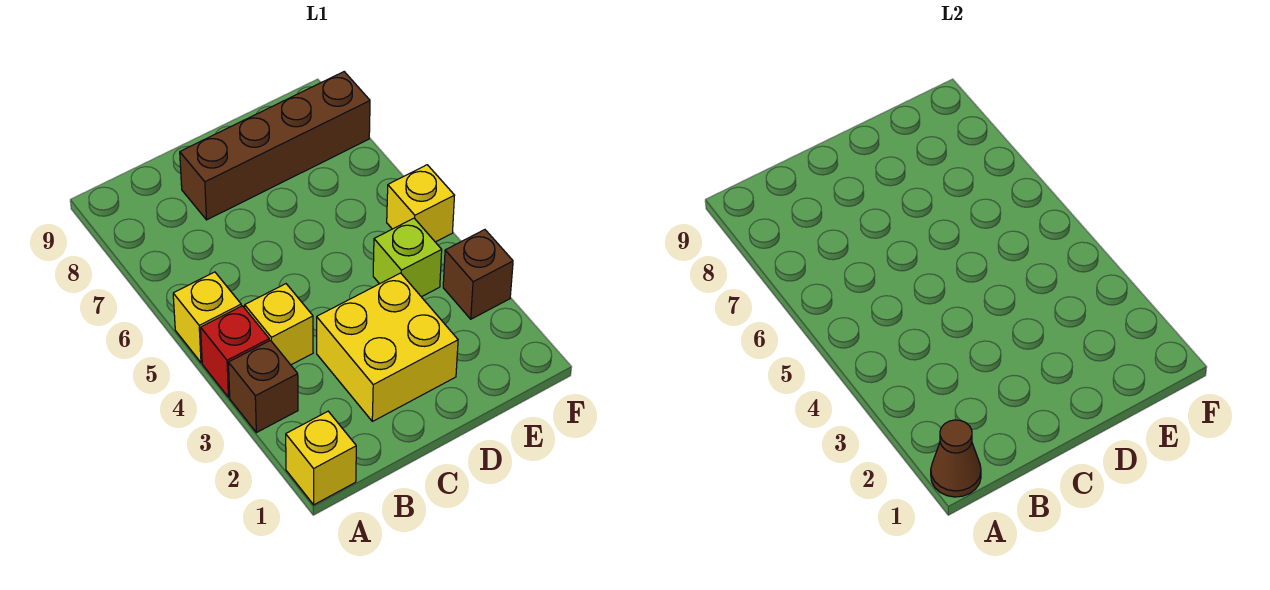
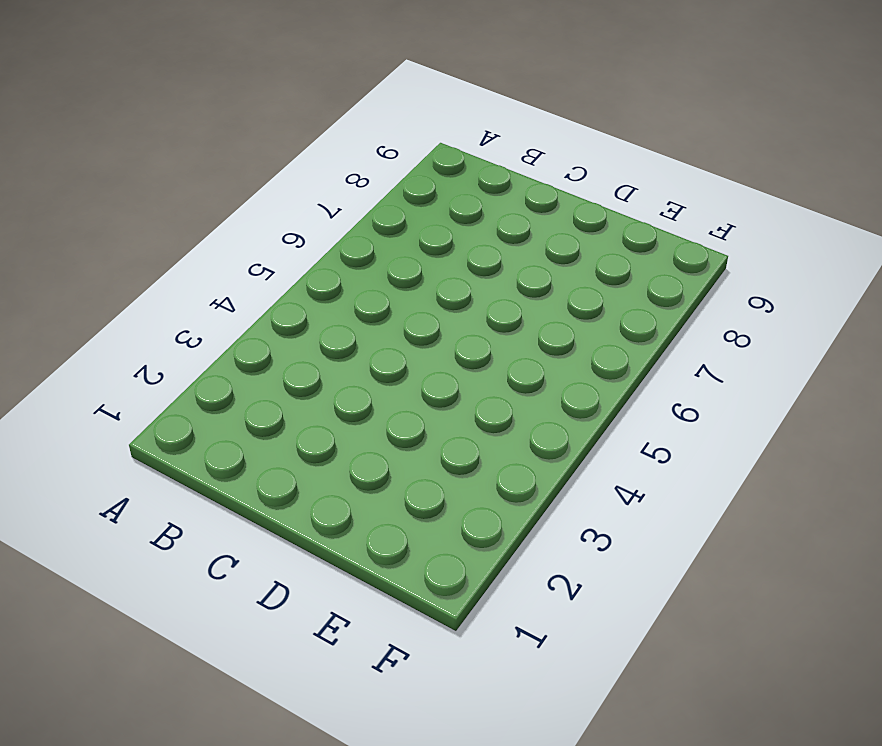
none -> yellow 1x1 brick [286,411,356,505]
none -> brown 1x1 brick [228,340,298,433]

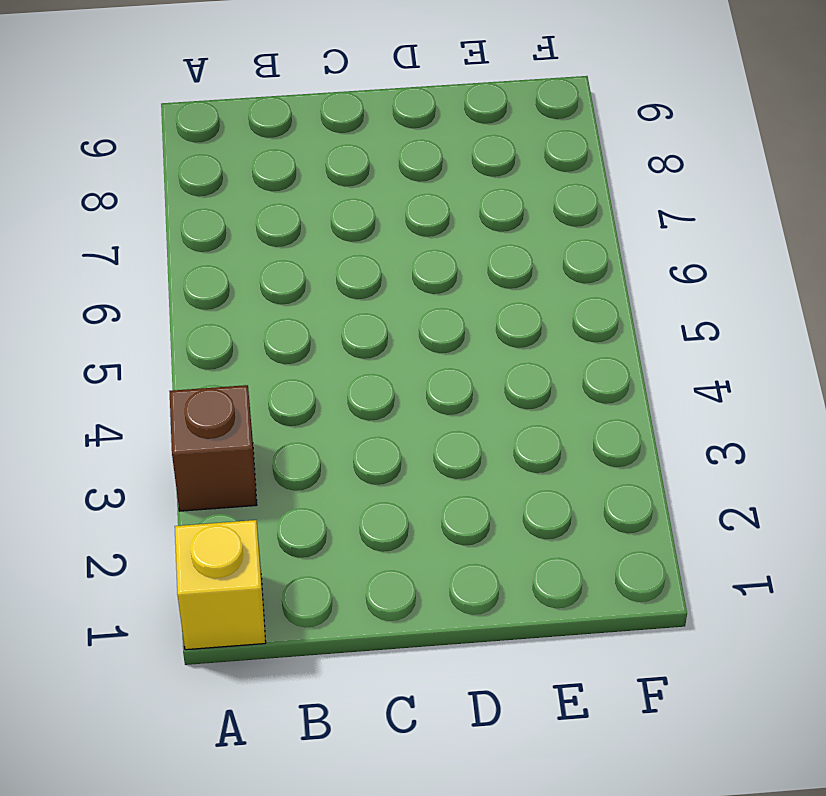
none -> red 1x1 brick [201,306,269,397]
none -> yellow 1x1 brick [173,272,241,363]

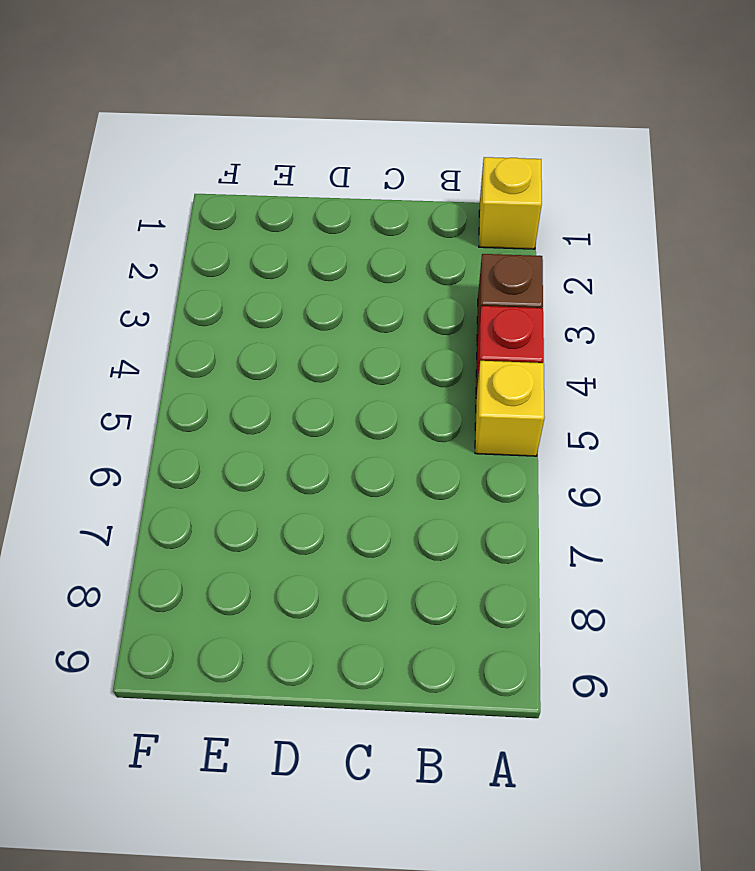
none -> yellow 1x1 brick [245,284,313,365]
none -> yellow 2x2 brick [317,273,458,421]

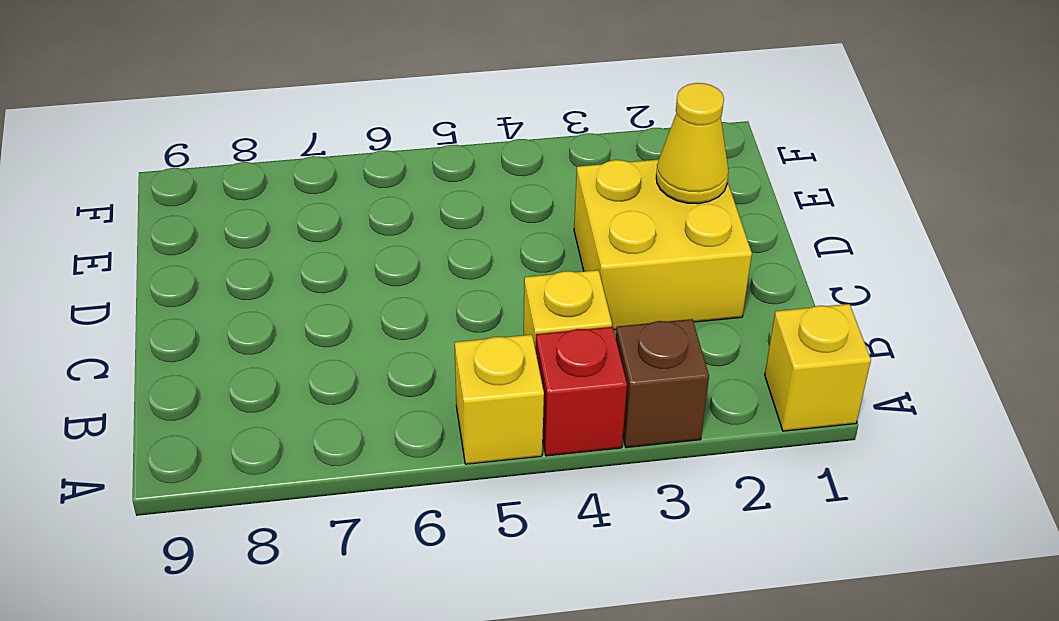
yellow 1x1 cone [656,83,729,204] -> none
none -> brown 1x4 brick [180,72,370,220]
none -> lime 1x1 brick [373,218,442,297]

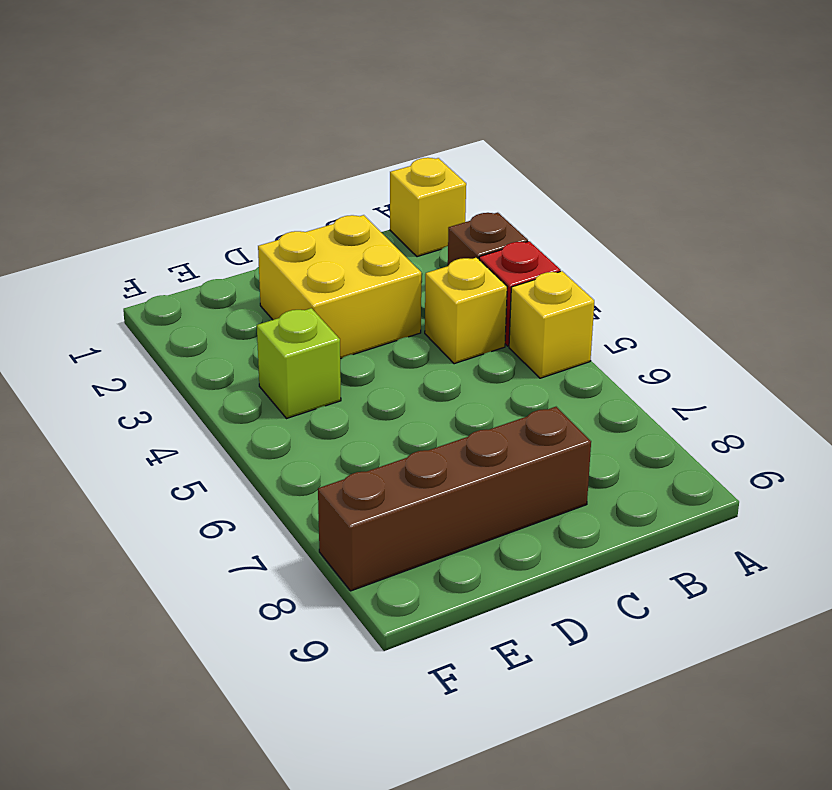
none -> brown 1x1 brick [443,230,513,319]
none -> yellow 1x1 brick [387,165,455,242]

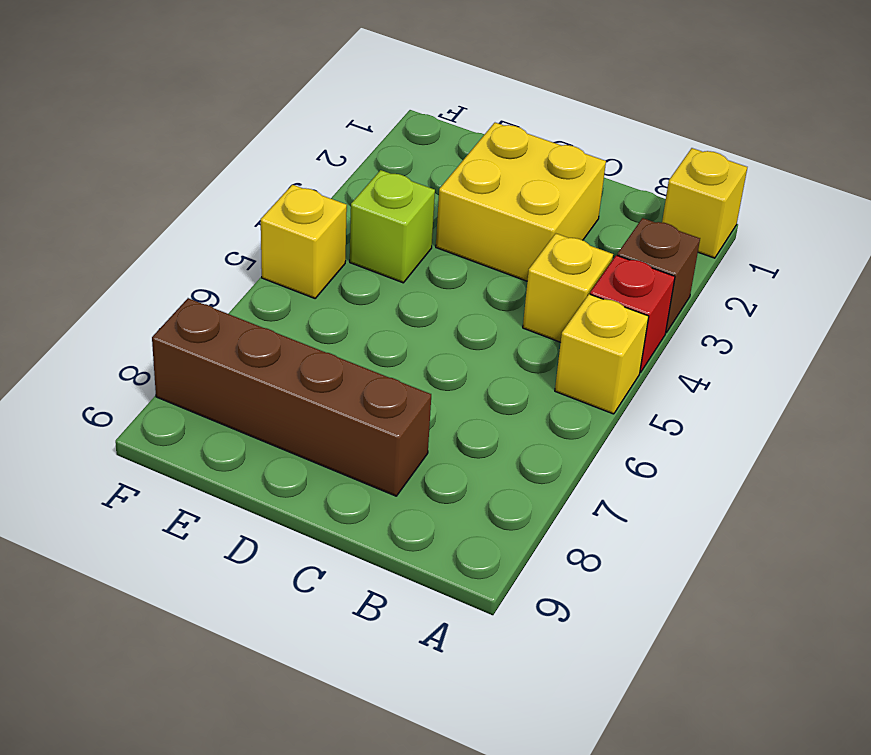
none -> brown 1x1 brick [443,230,513,319]
none -> brown 1x1 cone [931,420,981,497]

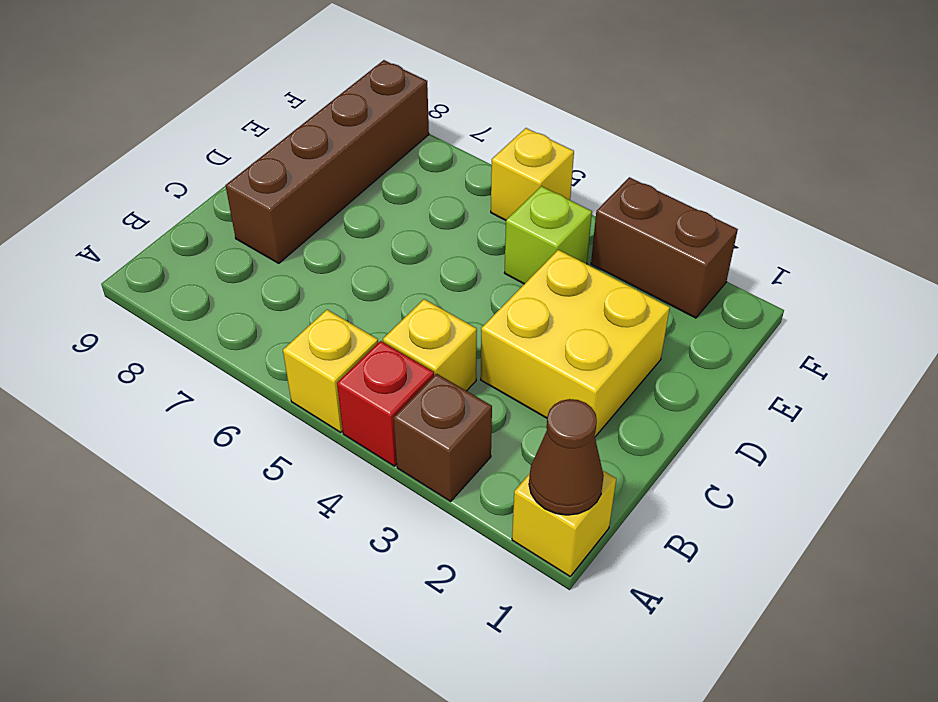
brown 1x2 brick [591,177,738,318] -> brown 1x1 brick [443,230,513,319]

